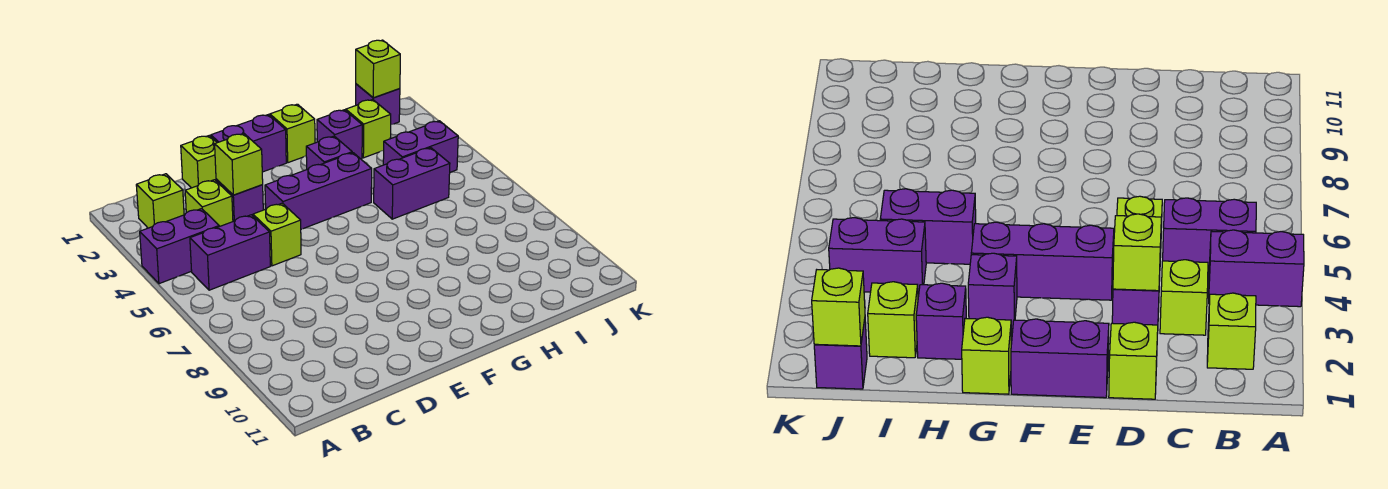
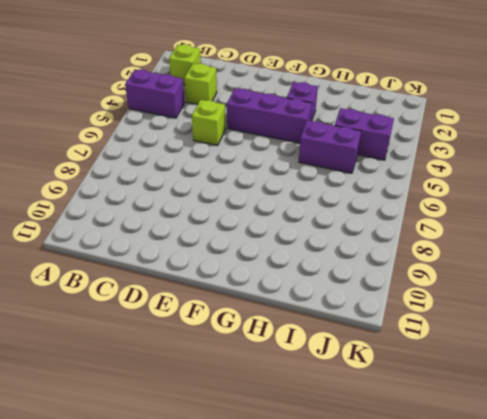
none -> purple 1x2 brick [190,215,270,290]
none -> lime 1x1 brick [181,135,217,188]
none -> purple 1x1 brick [216,179,263,221]

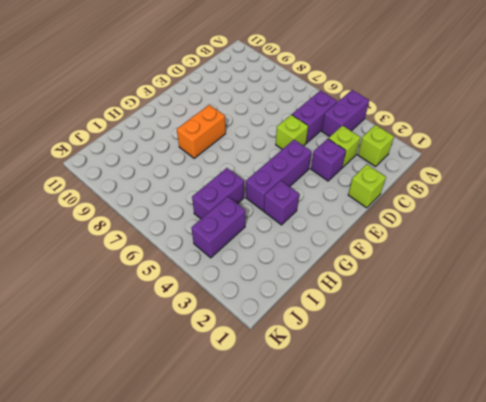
orange 1x2 brick [177,105,226,158] -> none
none -> purple 1x2 brick [211,115,286,172]
none -> lime 1x1 brick [270,104,315,163]
none -> purple 1x1 brick [317,110,362,159]

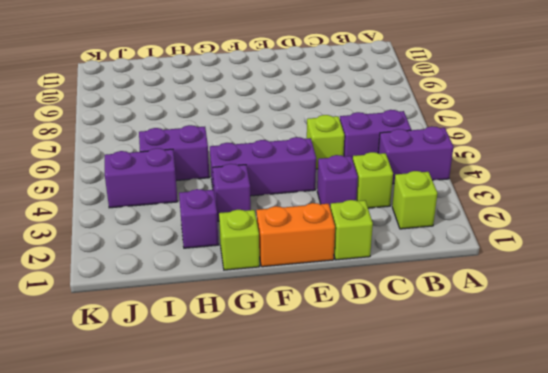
orange 1x2 brick [256,203,335,267] -> purple 1x2 brick [211,115,286,172]
none -> lime 1x1 brick [346,100,391,158]
none -> purple 1x1 brick [356,84,400,124]
none -> lime 1x1 brick [215,133,263,195]

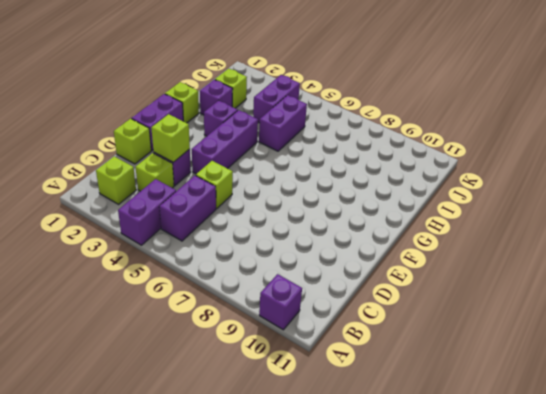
purple 1x1 brick [259,274,302,330] -> purple 1x1 brick moved to [356,84,400,124]
none -> lime 1x1 brick [356,40,400,98]

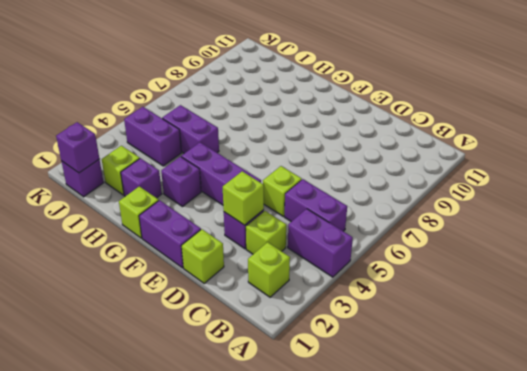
purple 1x1 brick [56,122,99,173] -> lime 1x1 brick [356,40,400,98]

